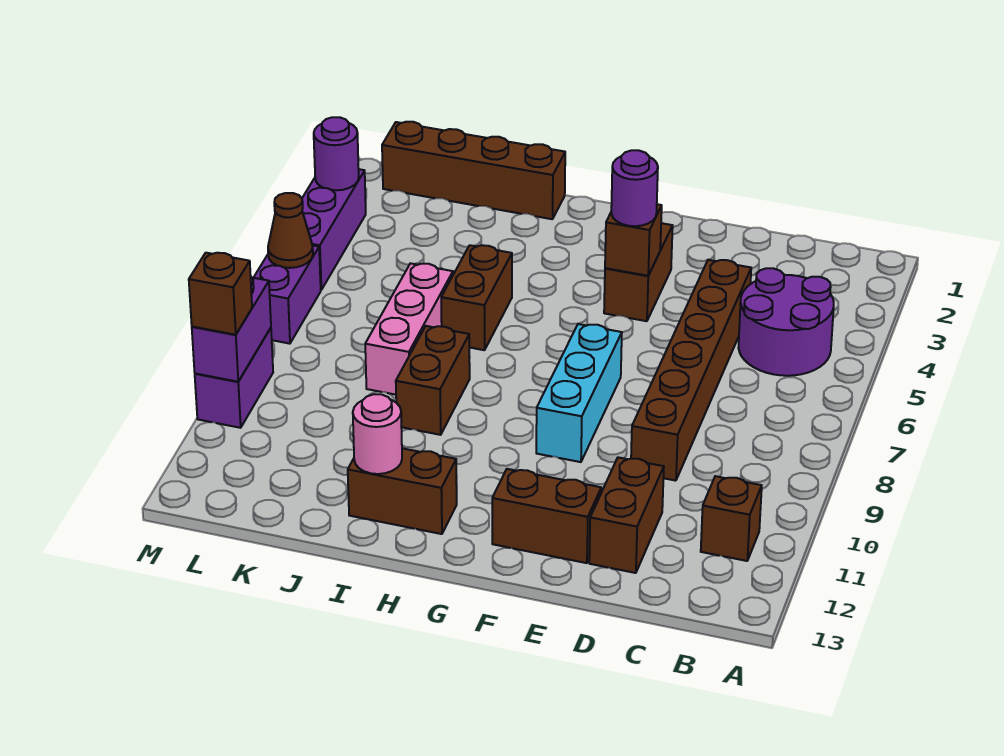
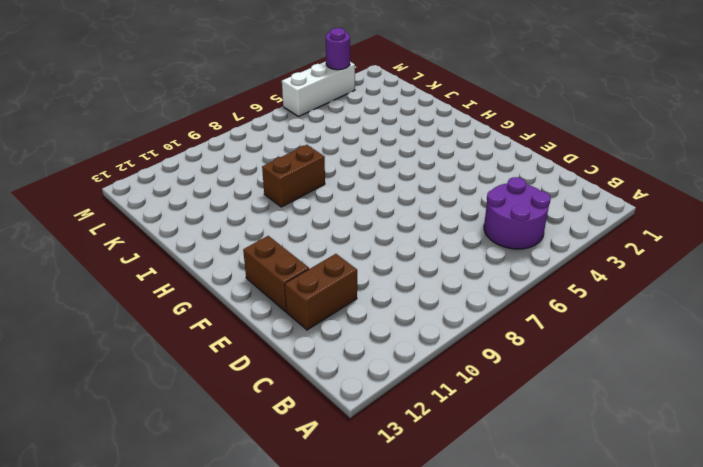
white 1x3 brick [282,62,355,117] -> purple 1x3 brick [302,169,366,290]
none -> brown 1x1 brick [701,476,762,561]
none -> brown 1x6 brick [631,260,751,481]
none -> brown 1x2 brick [604,223,673,321]

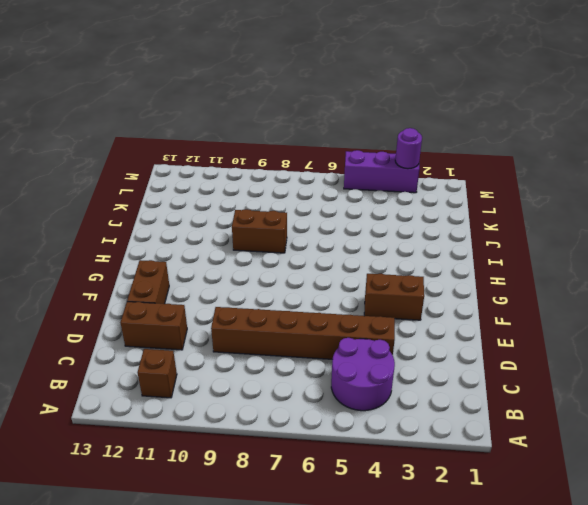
none -> cyan 1x3 brick [536,324,622,462]
none -> brown 1x2 brick [348,448,457,534]
none -> brown 1x4 brick [382,122,565,219]

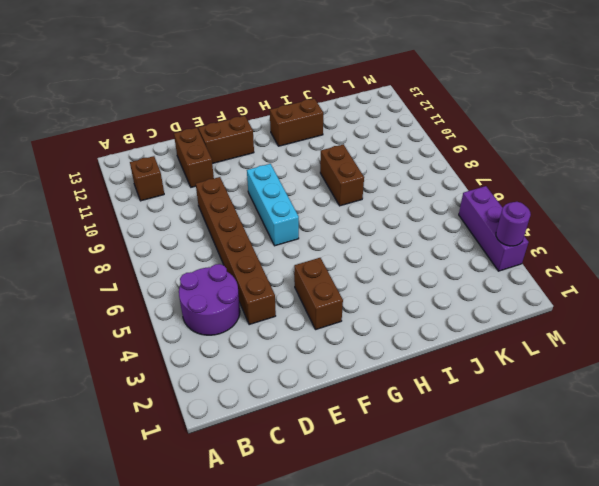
none -> brown 1x4 brick [382,122,565,219]
none -> brown 1x2 brick [441,245,512,350]
none -> pink 1x3 brick [365,263,453,395]

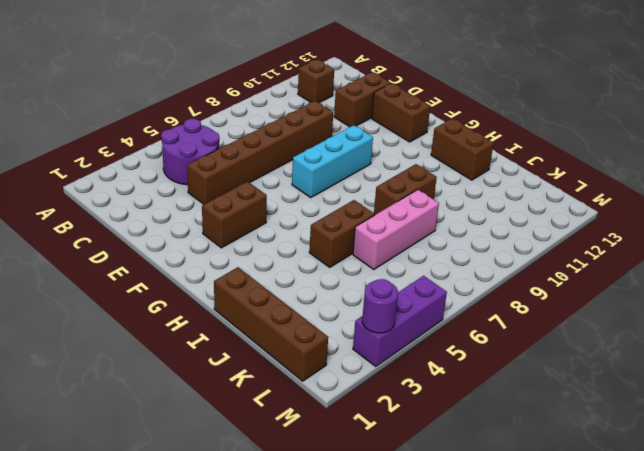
none -> purple 1x2 brick [254,245,321,344]
none -> purple 1x2 brick [195,328,273,428]
none -> brown 1x1 brick [605,204,662,276]

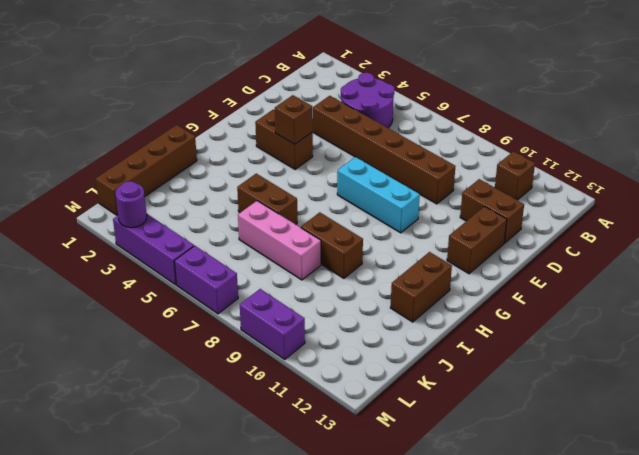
none -> pink 1x1 round brick [353,394,402,474]
none -> brown 1x1 cone [268,193,313,268]
none -> purple 1x2 brick [192,277,271,382]

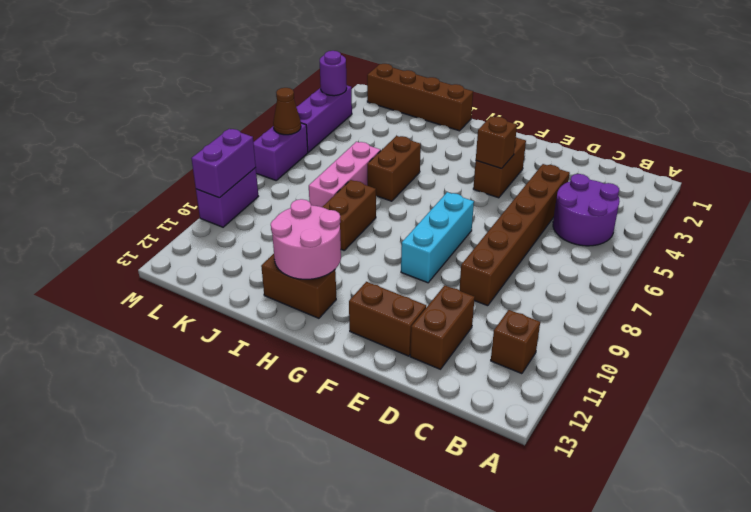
pink 2x2 round brick [271,199,341,279] -> pink 1x1 round brick [353,394,402,474]
none -> purple 1x1 round brick [611,150,658,226]
none -> brown 1x1 brick [189,253,252,335]

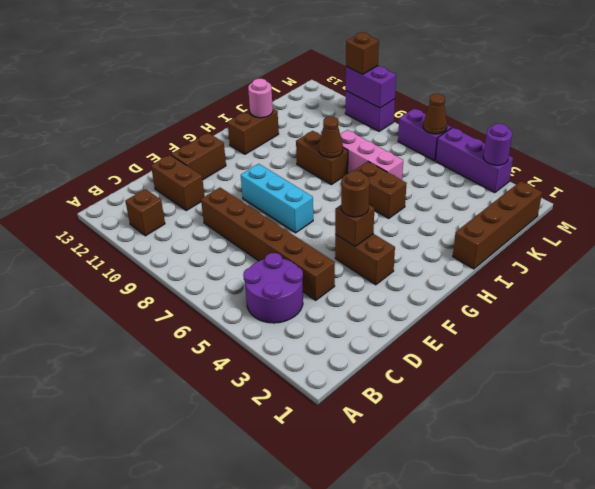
brown 1x1 round brick [341,171,370,217] -> purple 1x1 round brick [611,150,658,226]
brown 1x1 cone [319,117,343,158] -> none

